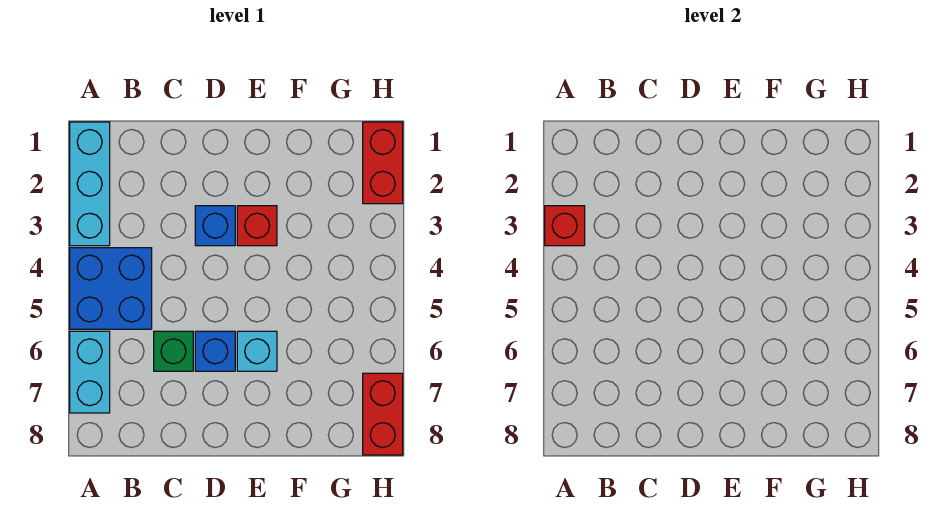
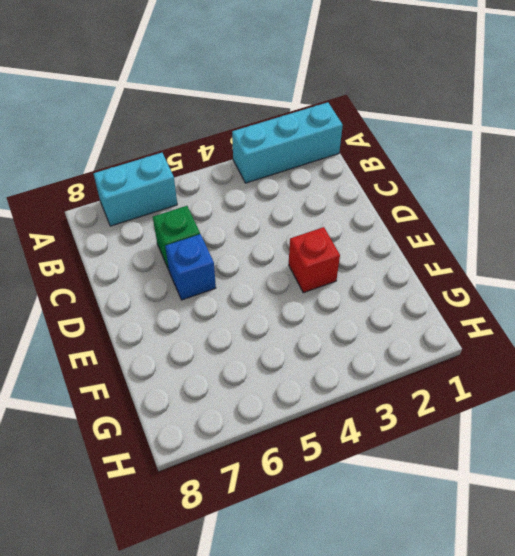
none -> blue 2x2 brick [70,248,152,329]
none -> blue 1x1 brick [195,206,235,246]

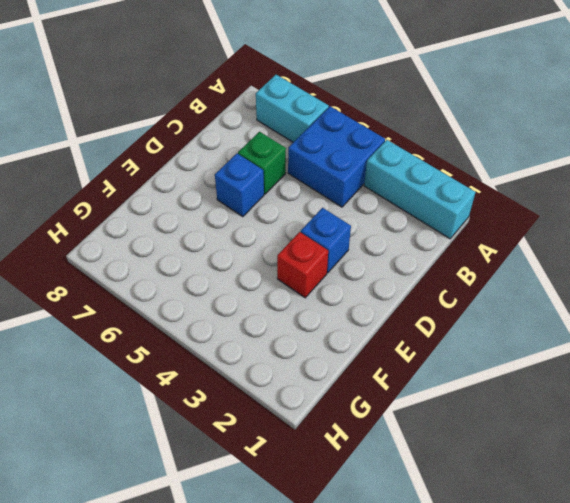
none -> cyan 1x1 brick [237,331,277,371]
none -> red 1x2 brick [363,122,403,204]

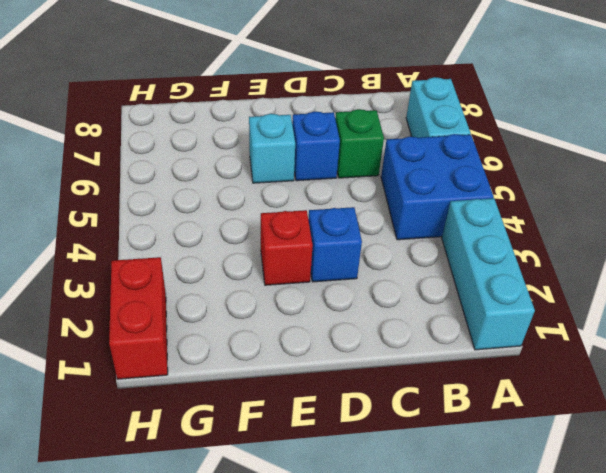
none -> red 1x2 brick [363,373,403,455]
none -> red 1x1 brick [545,206,585,246]

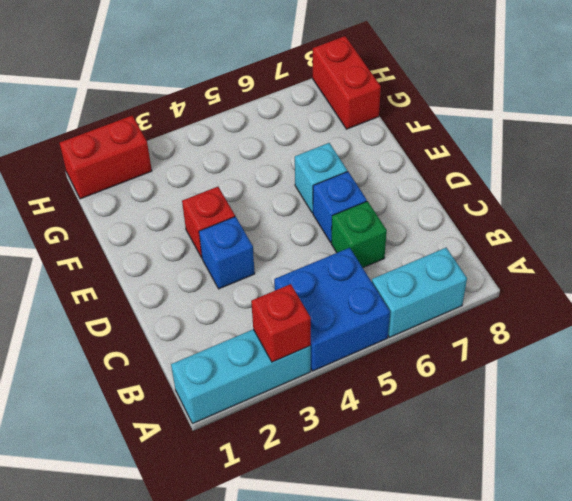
red 1x2 brick [313,36,381,129] -> red 1x2 brick turned to [363,373,403,455]

